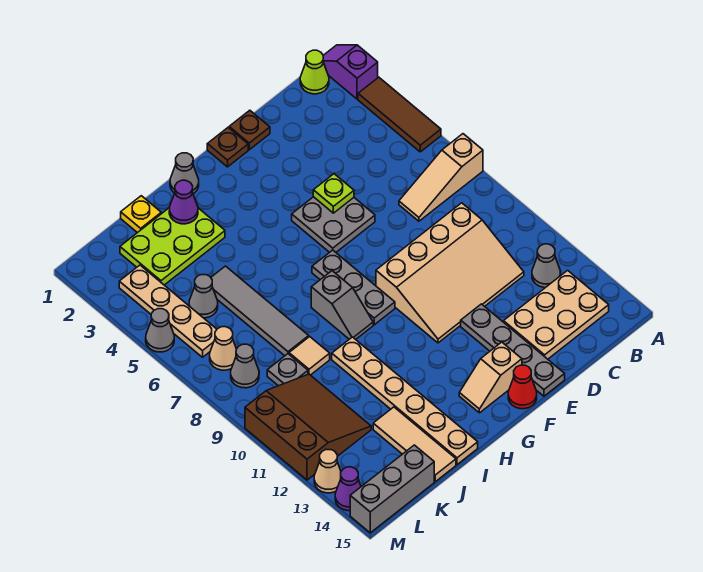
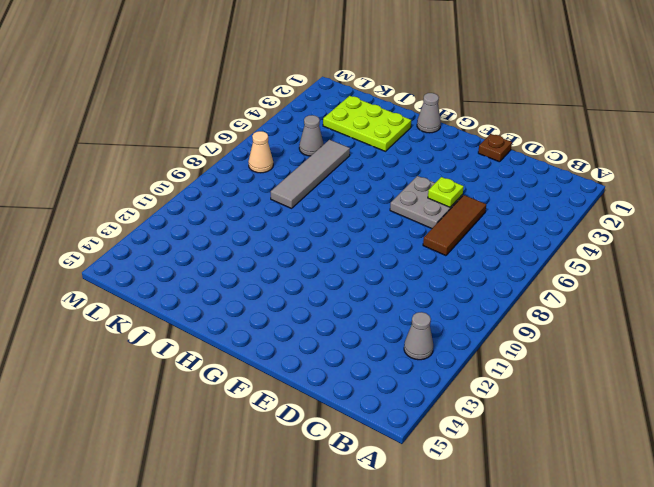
brown 1x3 tile [423,195,486,256] -> brown 1x3 tile moved to [358,77,441,152]
none -> purple 1x2 slope [323,45,378,99]
none -> tan 1x3 slope [399,134,483,221]
none -> lime 1x1 cone [300,50,329,94]
none -> tan 2x3 plate [504,270,609,359]

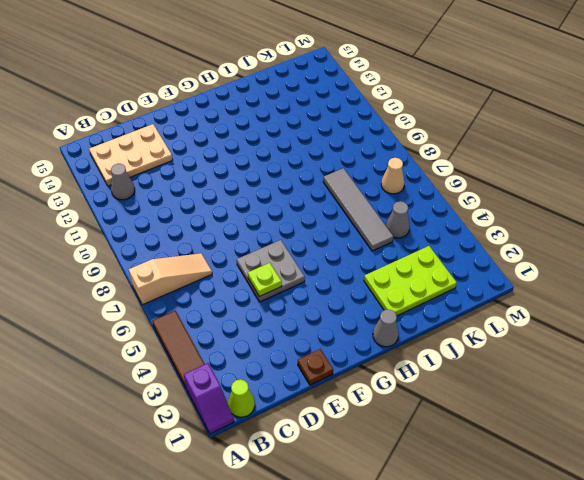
none -> tan 3x4 slope [376,203,524,343]
none -> grey 1x4 plate [461,304,565,396]
none -> brown 1x1 plate [207,128,248,167]
none -> tan 1x2 slope [459,342,522,413]

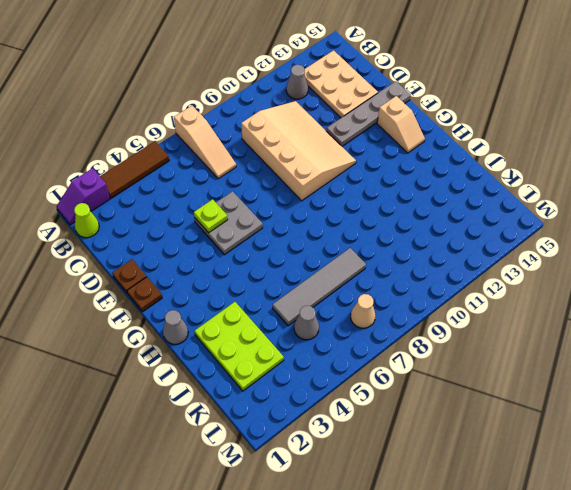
none -> red 1x1 cone [508,365,537,409]
none -> grey 1x3 plate [312,250,395,325]
none -> grey 1x2 slope [311,271,373,339]
none -> tan 1x6 plate [332,337,478,465]

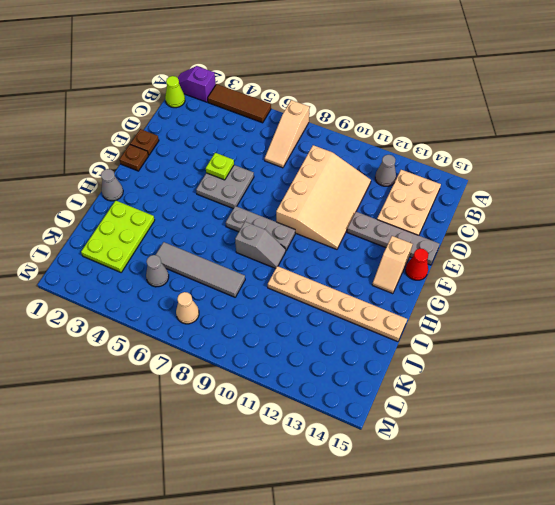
none -> yellow 1x1 plate [121,196,161,233]
none -> tan 1x1 tile [289,337,330,375]
none -> tan 1x3 tile [373,407,456,482]
none -> grey 1x1 plate [267,354,308,386]

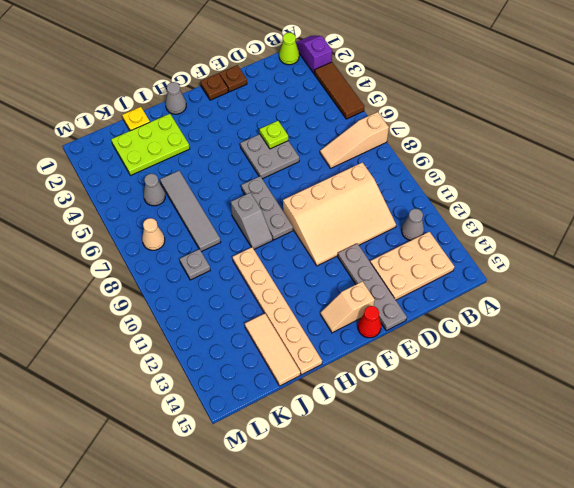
none -> tan 1x1 tile [289,337,330,375]
none -> brown 3x3 slope [245,374,371,480]
none -> grey 1x3 brick [350,445,434,533]
none -> tan 1x4 plate [119,265,217,357]

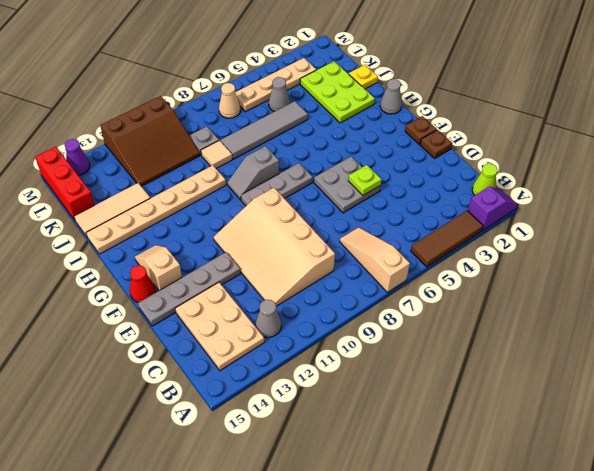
red 1x3 brick [35,147,94,220] -> grey 1x3 brick [350,445,434,533]
none -> grey 1x1 cone [231,344,259,388]
none -> grey 1x1 cone [146,309,174,352]
none -> tan 1x1 cone [314,449,341,493]
none -> purple 1x1 cone [169,180,198,224]

